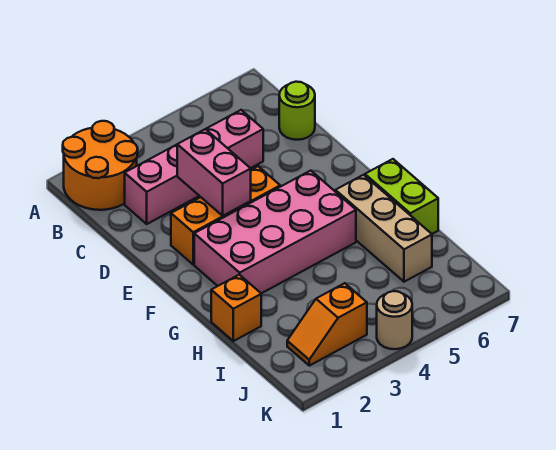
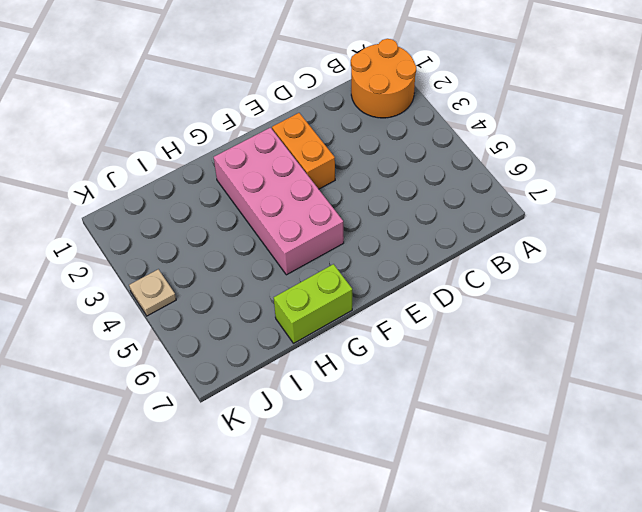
orange 1x2 brick [272,113,335,189] -> orange 1x3 brick [171,166,280,264]
tan 1x1 plate [129,269,176,316] -> tan 1x1 round brick [377,291,412,349]
none -> pink 1x4 brick [125,110,263,224]
none -> lime 1x1 round brick [279,82,315,140]

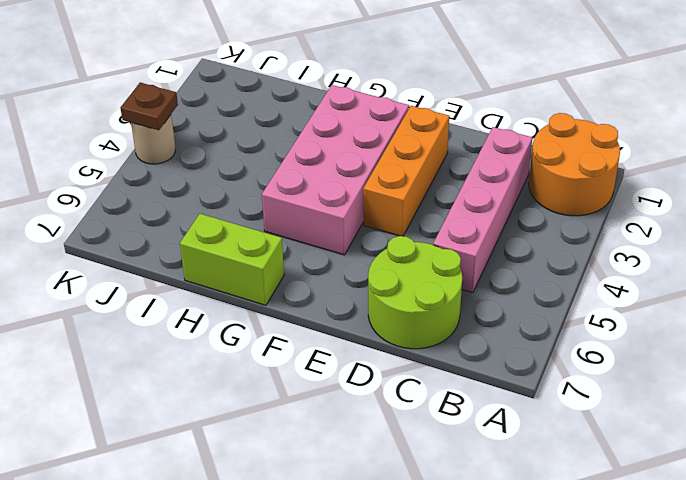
lime 2x2 round brick [368,236,462,349] -> lime 1x1 round brick [279,82,315,140]
brown 1x1 plate [121,83,178,130] -> none
none -> tan 1x3 brick [335,175,432,282]
none -> orange 1x1 brick [211,275,261,341]

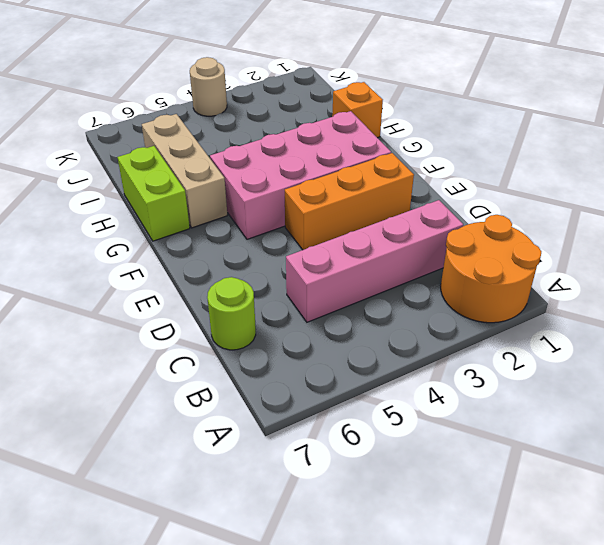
none -> orange 1x2 slope [287,283,367,366]
none -> pink 1x2 brick [177,129,251,216]

